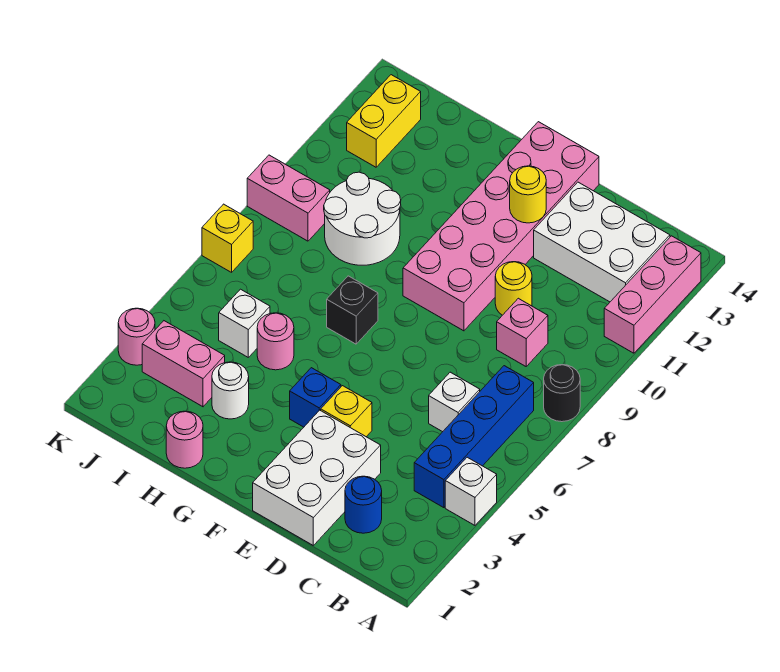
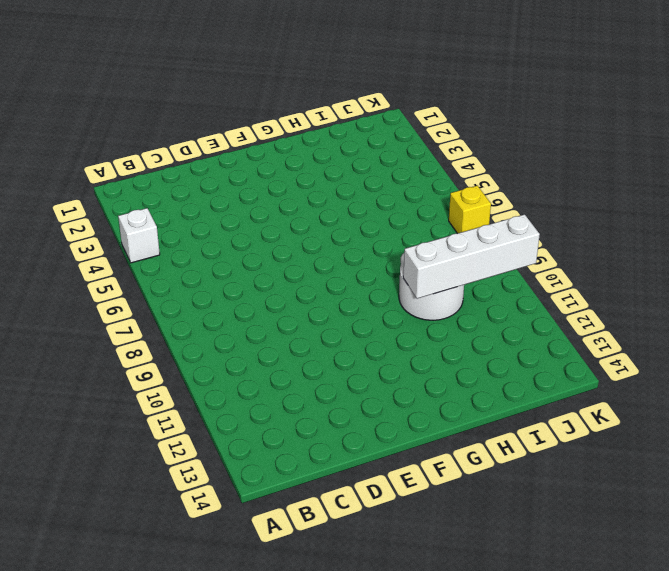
white 1x4 brick [403,214,540,299] -> none
none -> black 1x1 round brick [544,365,580,422]
none -> pink 1x3 brick [604,236,701,353]
none -> blue 1x4 brick [414,366,534,508]

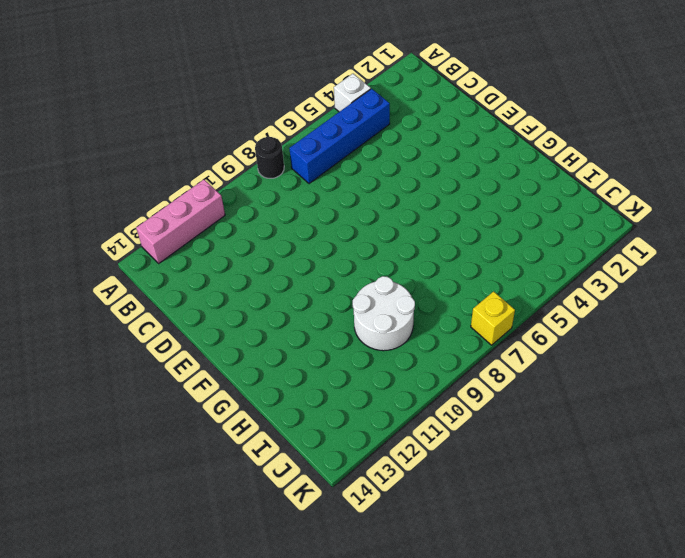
none -> white 2x3 brick [534,182,670,302]
none -> blue 1x1 round brick [345,476,382,533]
none -> white 1x1 brick [429,372,480,432]

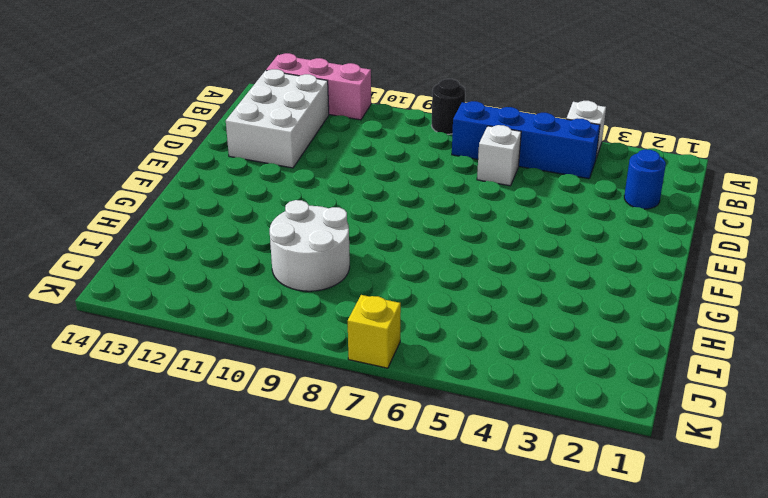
none -> pink 1x1 brick [497,298,548,366]
none -> white 2x3 brick [253,410,381,545]
none -> yellow 1x1 round brick [495,262,532,315]

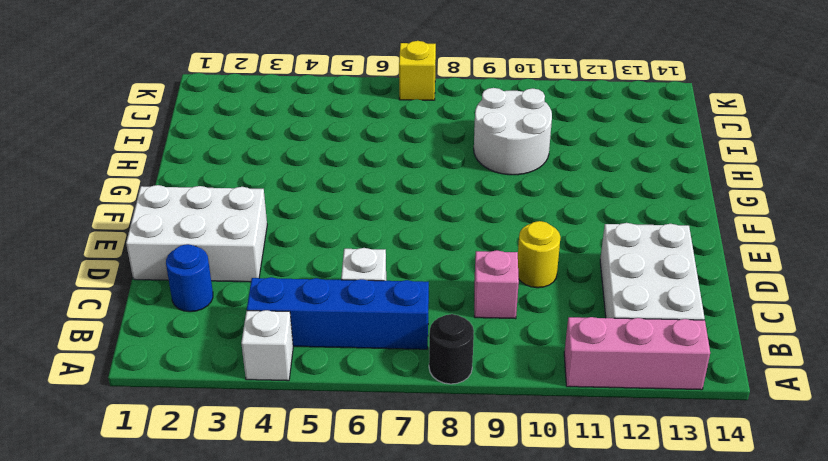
none -> yellow 1x1 brick [321,386,372,437]
none -> pink 2x6 brick [403,122,599,331]
none -> blue 1x1 brick [290,368,341,427]

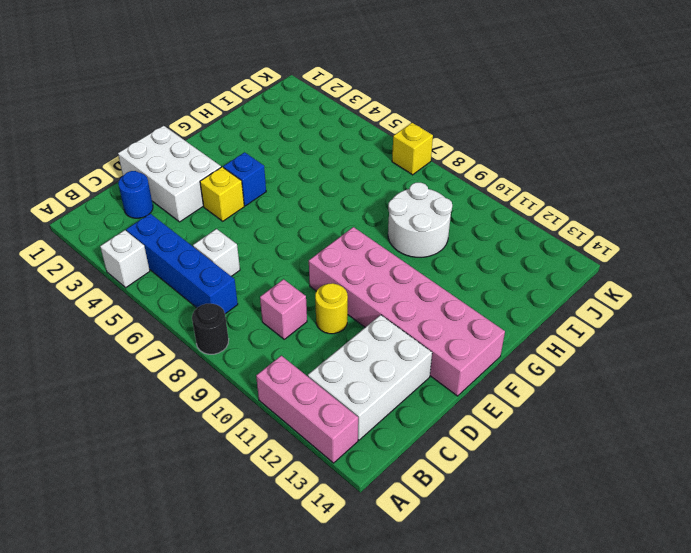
none -> black 1x1 brick [327,276,378,344]
none -> pink 1x1 round brick [166,411,203,468]
none -> white 1x1 round brick [212,362,249,419]

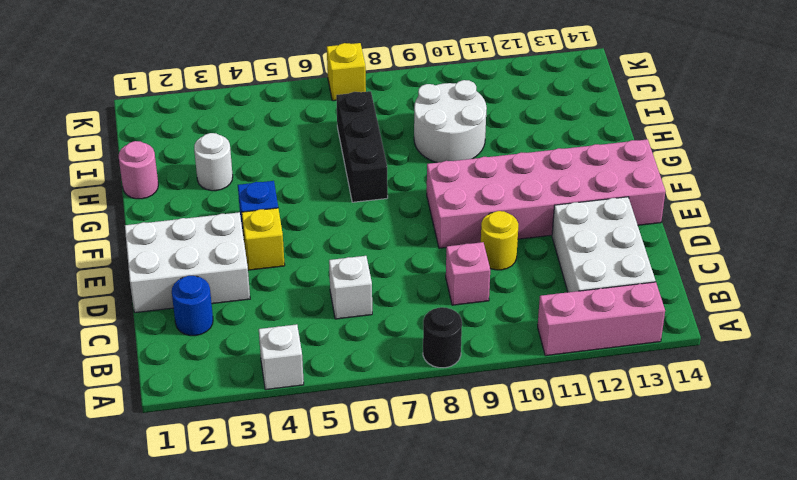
black 1x3 brick [336,91,388,202] -> black 1x1 brick [327,276,378,344]
none -> blue 1x4 brick [414,366,534,508]
none -> pink 1x1 round brick [257,313,294,370]
none -> pink 1x2 brick [142,321,225,407]

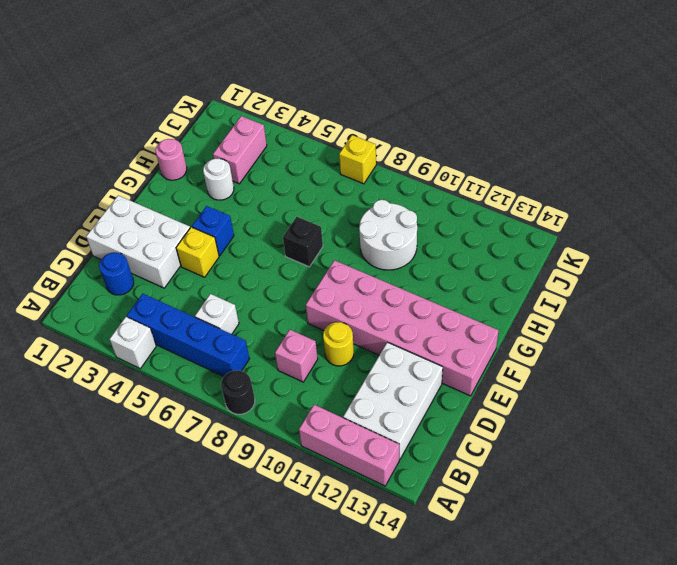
none -> pink 1x1 round brick [257,313,294,370]
none -> white 1x1 brick [219,289,270,357]
none -> pink 1x2 brick [247,155,330,241]

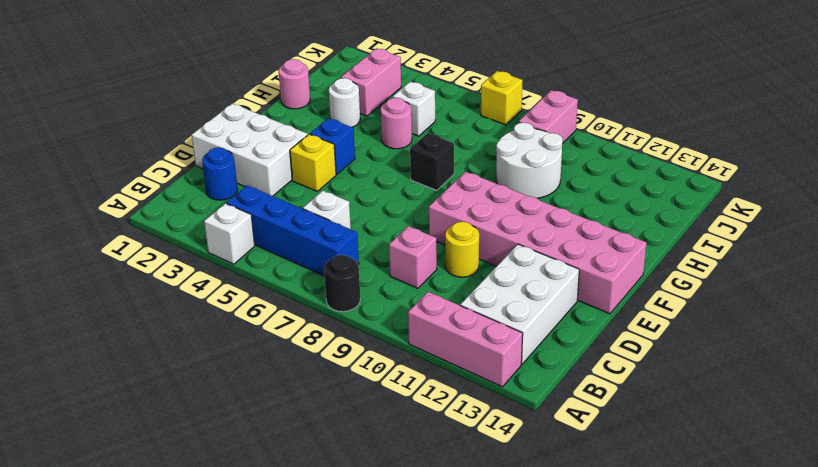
none -> yellow 1x2 brick [347,75,421,167]
none -> pink 1x1 round brick [118,308,155,365]
none -> yellow 1x1 round brick [510,166,546,223]

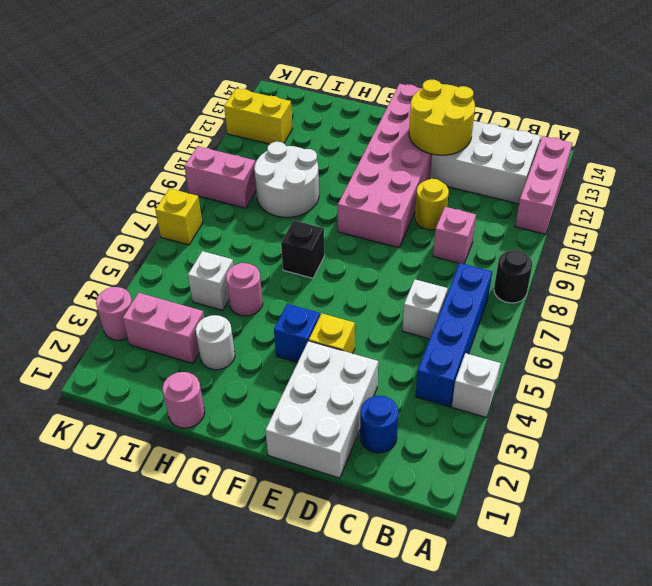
yellow 2x2 round brick [409,80,475,155] -> yellow 1x1 round brick [510,166,546,223]
yellow 1x2 brick [224,89,292,144] -> yellow 1x2 brick turned to [347,75,421,167]

